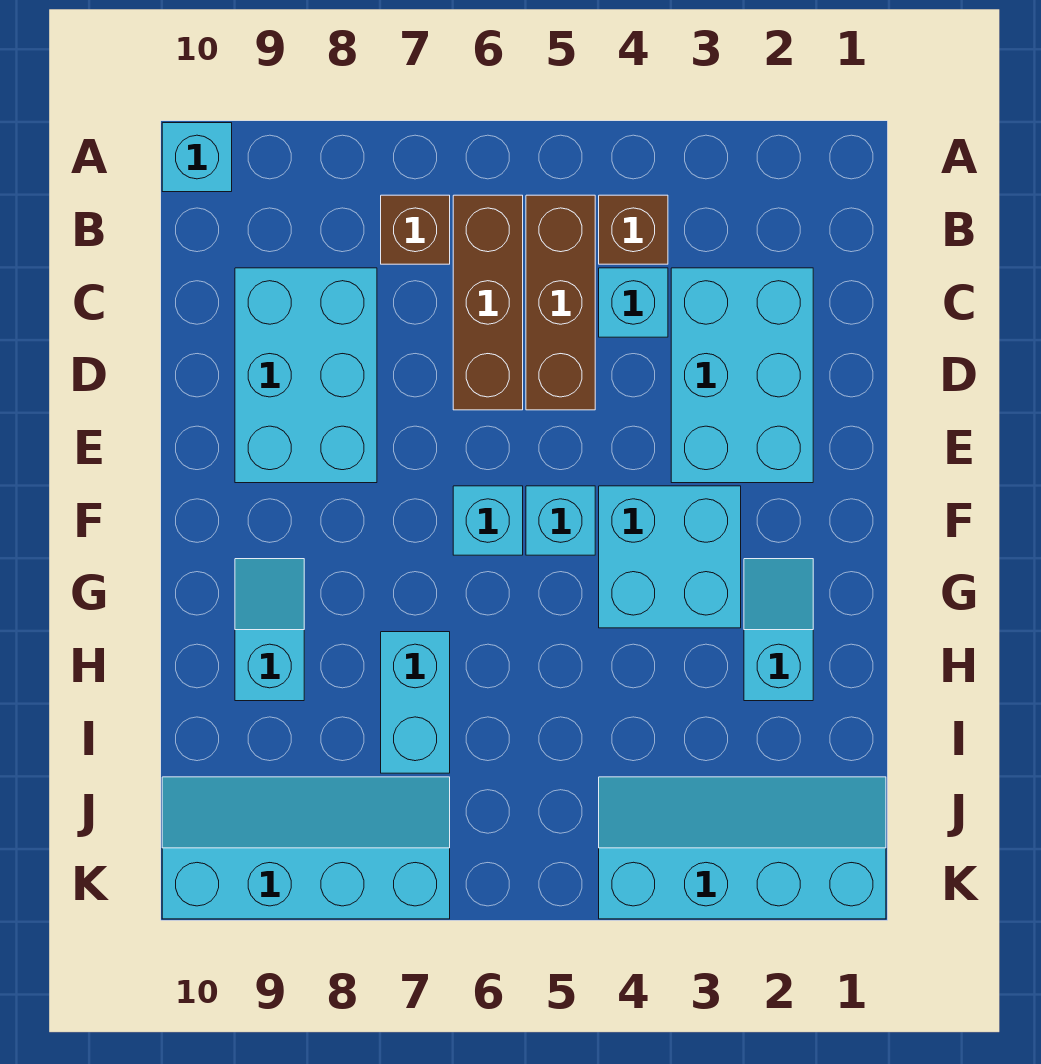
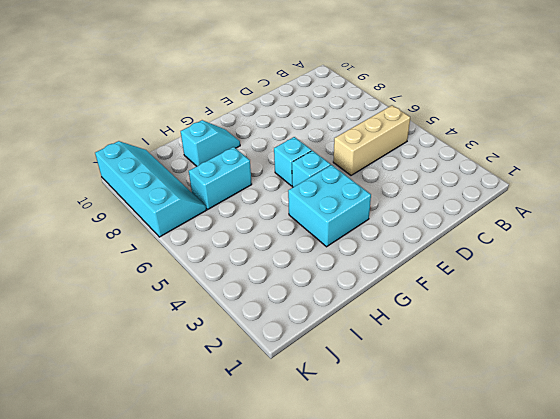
tan 1x3 brick [333,105,410,175] -> brown 1x3 brick [526,195,595,410]
none -> cyan 1x1 brick [162,123,232,192]
none -> brown 1x1 brick [599,195,668,264]
none -> brown 1x3 brick [453,195,523,410]

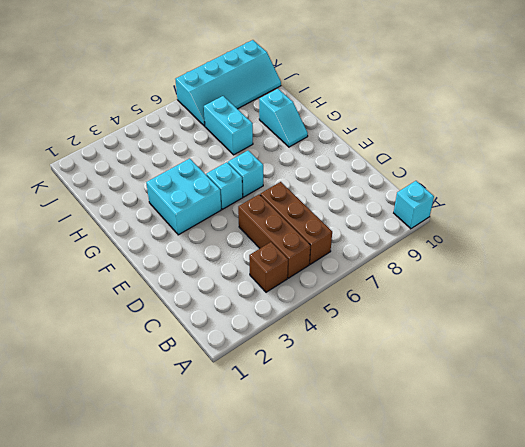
none -> brown 1x1 brick [381,195,450,264]
none -> cyan 2x3 brick [671,268,813,483]
none -> cyan 1x1 brick [599,268,668,337]

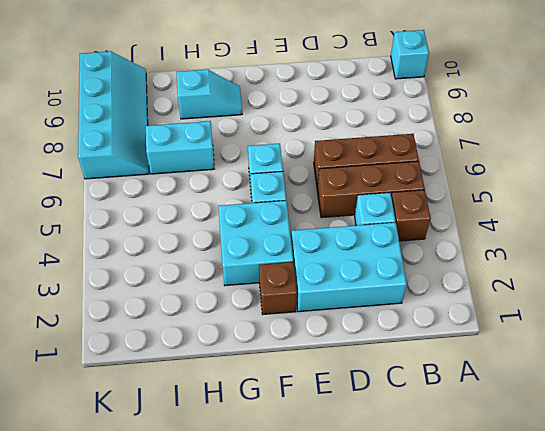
brown 1x1 brick [259,262,297,314] -> brown 1x1 brick moved to [381,195,450,264]
none -> cyan 2x3 brick [235,268,377,483]
none -> cyan 1x2 slope [744,559,813,701]
none -> cyan 2x4 slope [599,777,886,919]

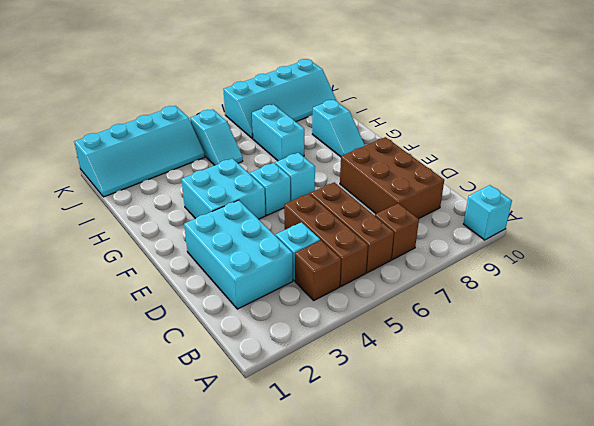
brown 2x3 brick [340,137,444,219] -> cyan 2x3 brick [235,268,377,483]
cyan 1x2 slope [190,109,243,165] -> cyan 1x2 slope moved to [744,559,813,701]

